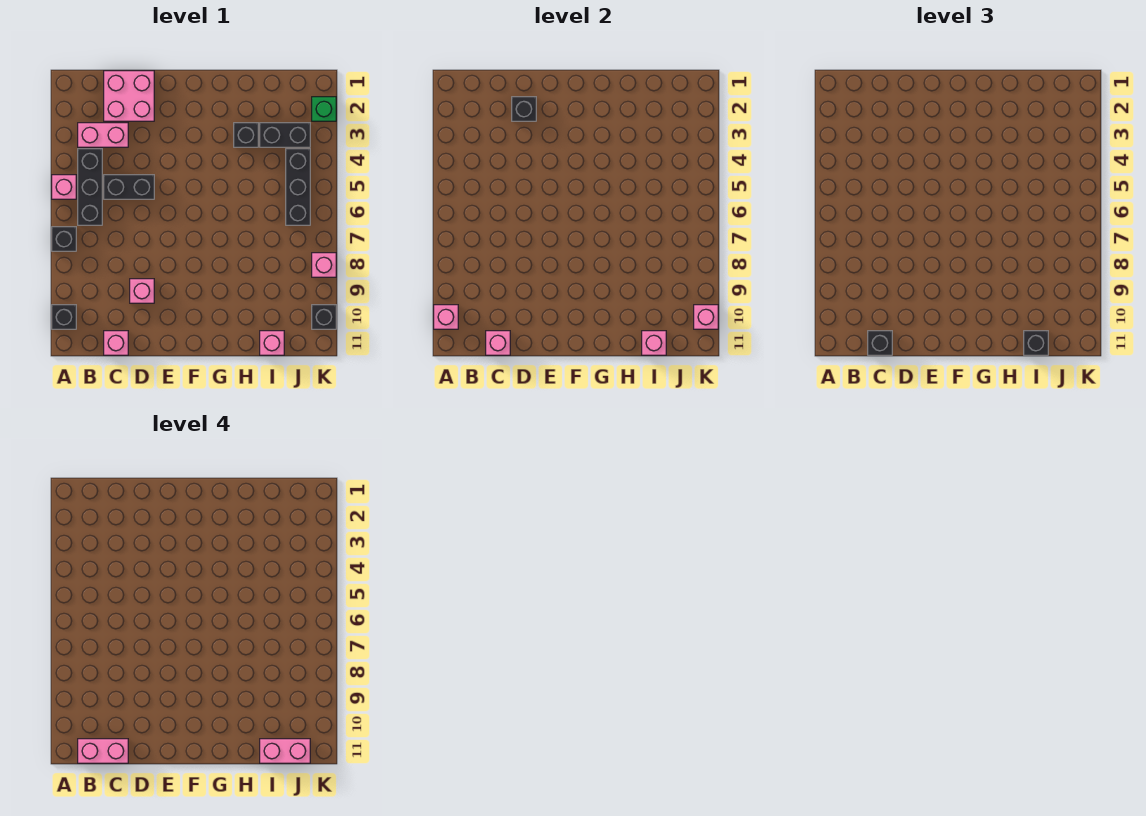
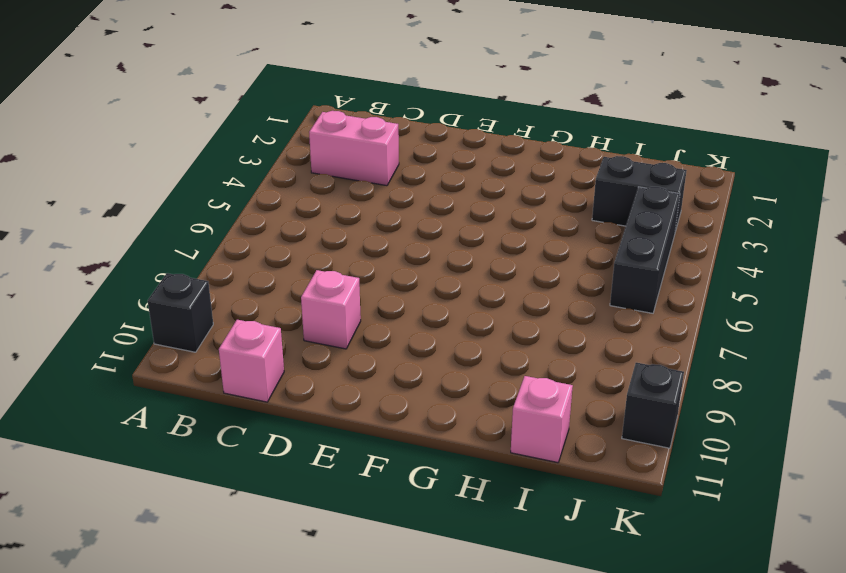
none -> pink 1x1 brick [52,175,76,199]
none -> black 1x1 brick [52,227,76,251]
none -> black 1x3 brick [78,149,102,225]

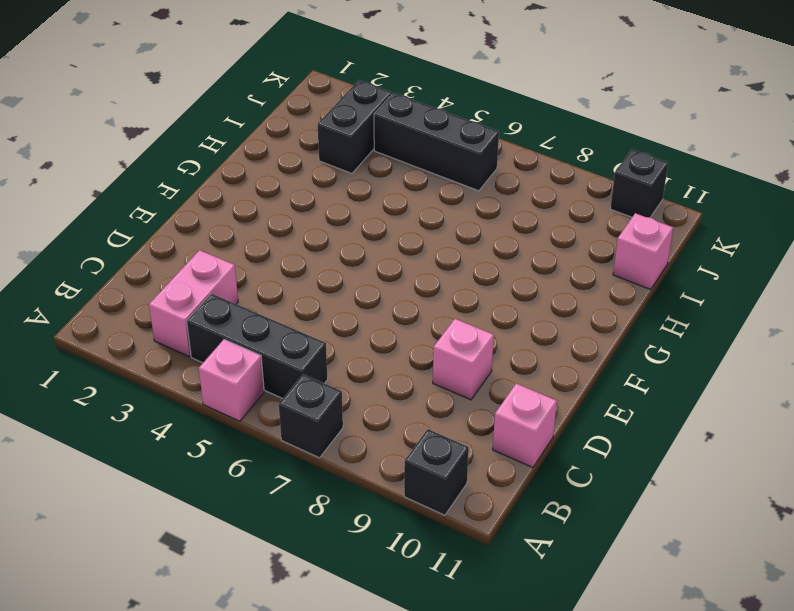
none -> pink 2x2 brick [104,71,154,121]
none -> black 1x2 brick [104,175,154,199]
none -> black 1x1 brick [234,123,258,147]

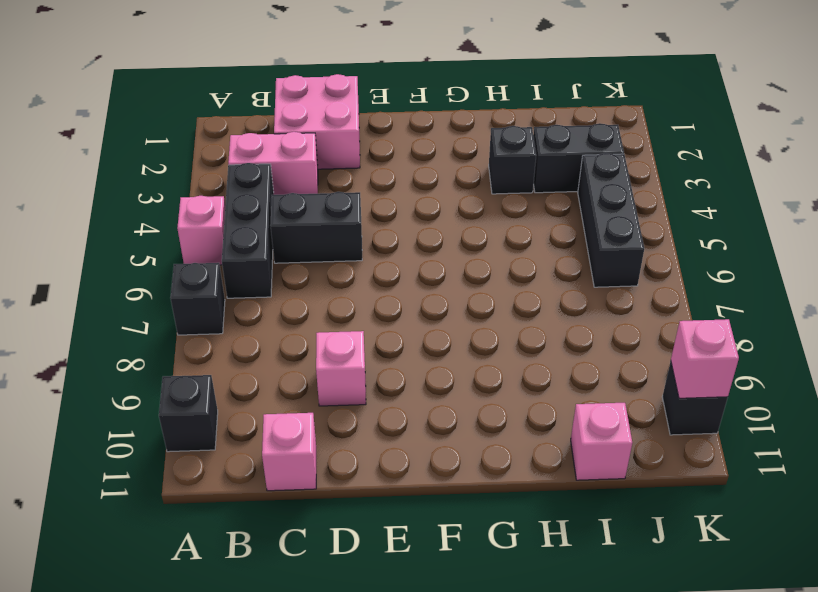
none -> green 1x1 brick [312,97,336,121]
none -> pink 1x1 brick [312,253,336,277]
none -> pink 1x1 brick [434,305,458,329]

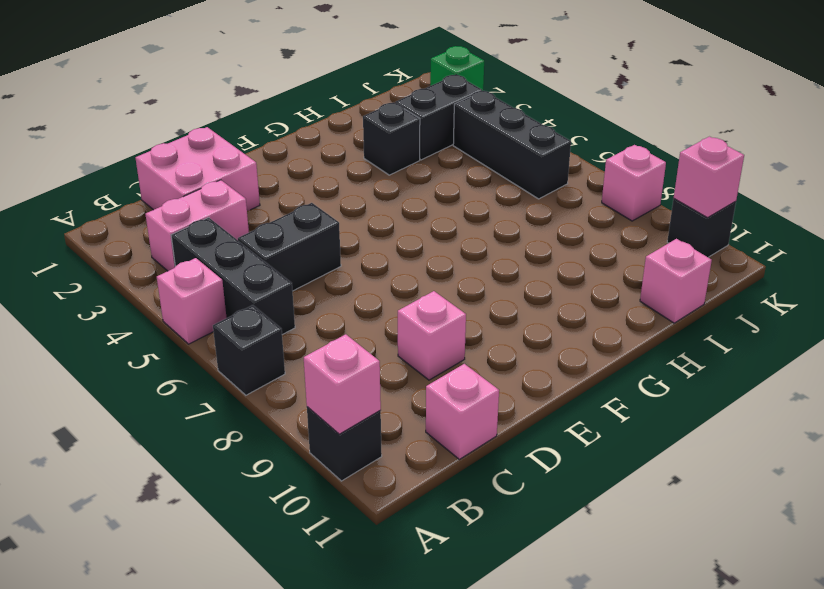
none -> pink 1x1 brick [486,331,510,355]
none -> black 1x1 brick [512,97,536,121]
none -> pink 1x1 brick [642,331,666,355]

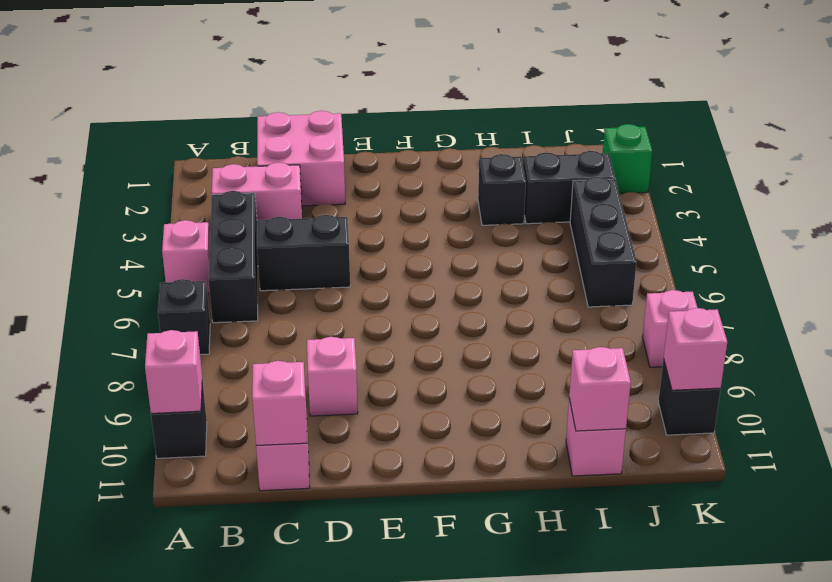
none -> black 1x1 brick [512,97,536,121]
none -> black 1x1 brick [868,331,892,355]
none -> black 1x1 brick [1024,331,1048,355]

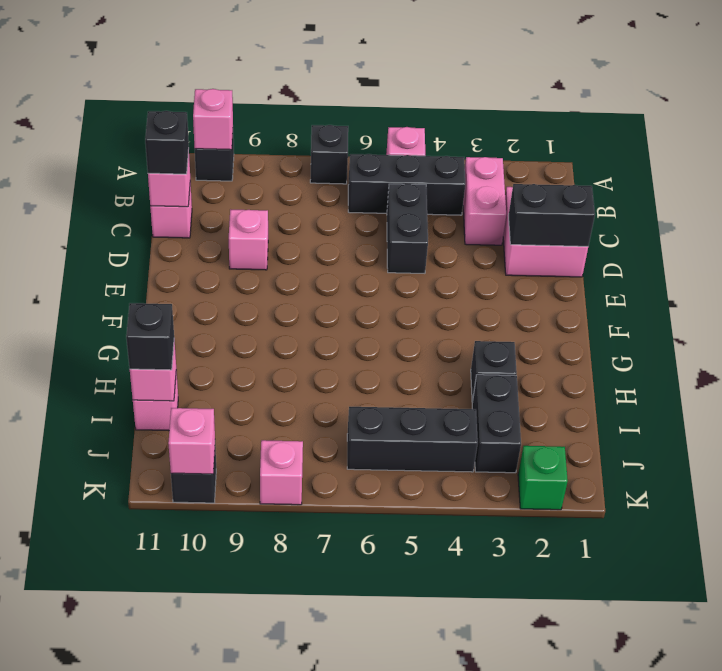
black 1x2 brick [508,184,595,246] -> black 1x1 brick [512,97,536,121]
none -> pink 1x2 brick [78,739,128,763]
none -> pink 1x2 brick [260,739,310,763]

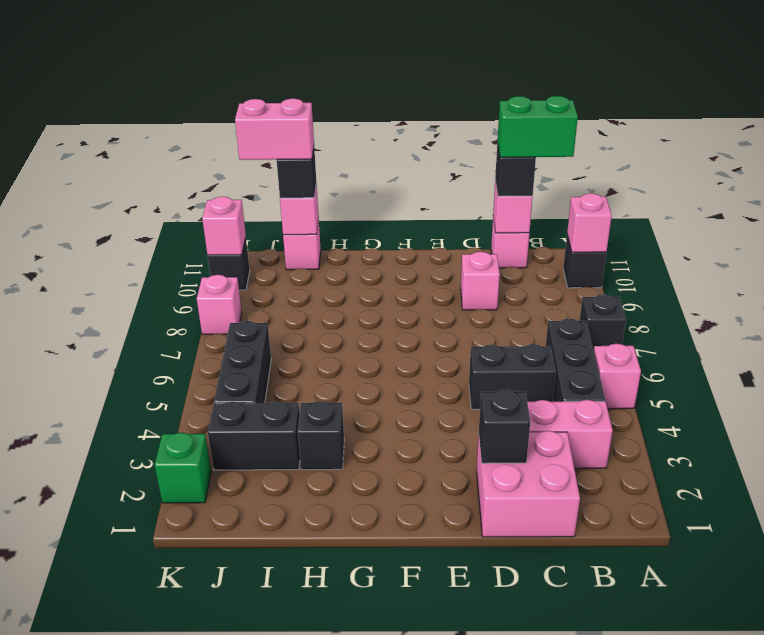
green 1x2 brick [497,96,578,157] -> pink 1x2 brick [78,739,128,763]

